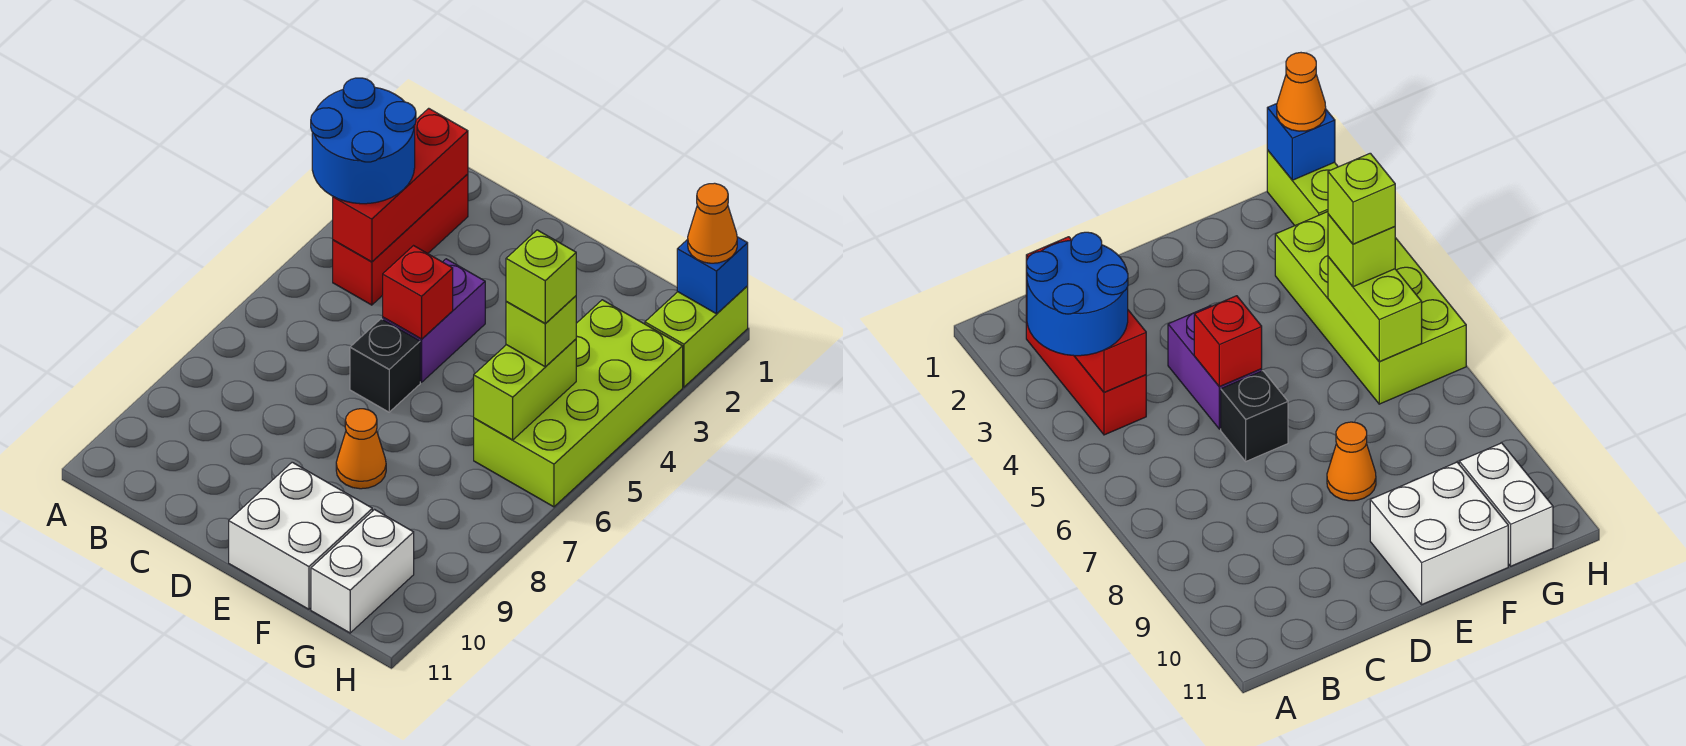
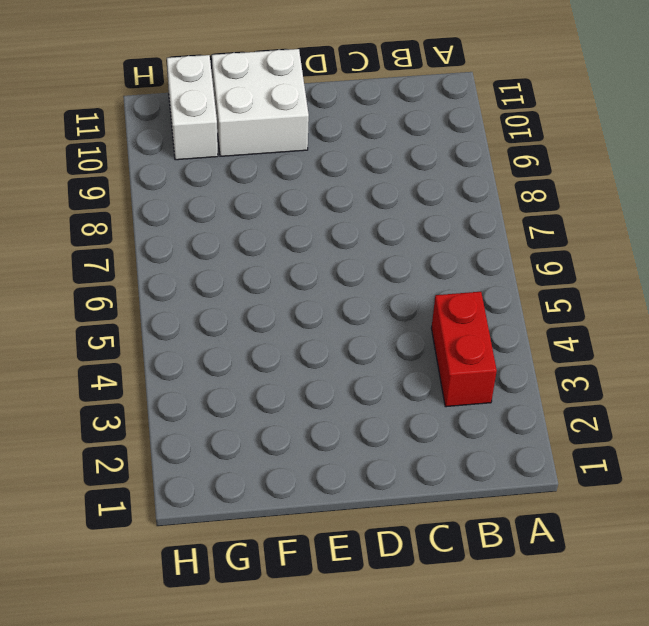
red 1x2 brick [431,292,497,407] -> red 1x3 brick [333,174,468,305]
none -> purple 1x2 brick [383,259,485,382]
none -> black 1x1 brick [350,319,420,412]
none -> orange 1x1 cone [336,409,386,489]

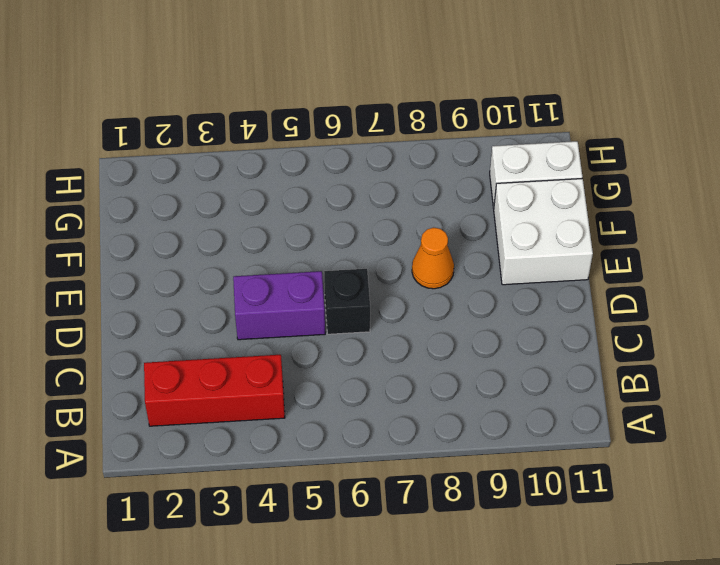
none -> lime 2x4 brick [474,300,683,507]
none -> lime 1x2 brick [645,286,748,387]
none -> red 1x3 brick [333,108,468,262]

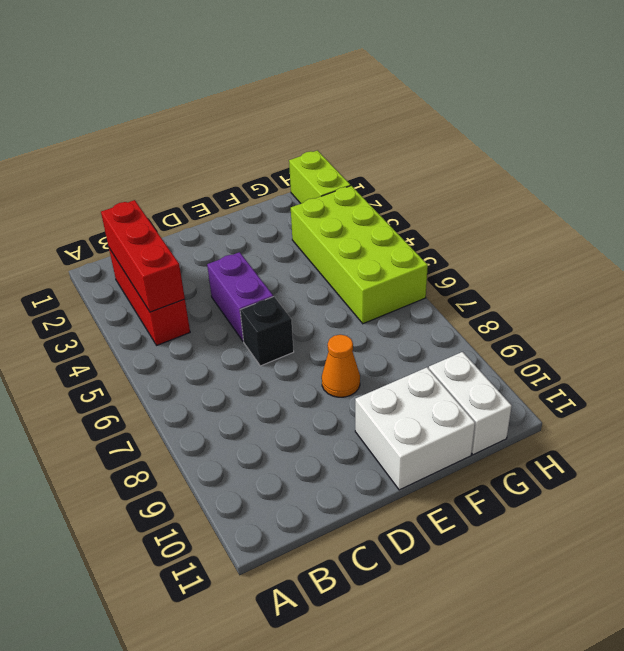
none -> red 1x1 brick [383,246,453,339]
none -> lime 1x2 brick [474,339,576,440]
none -> blue 1x1 brick [677,237,748,314]

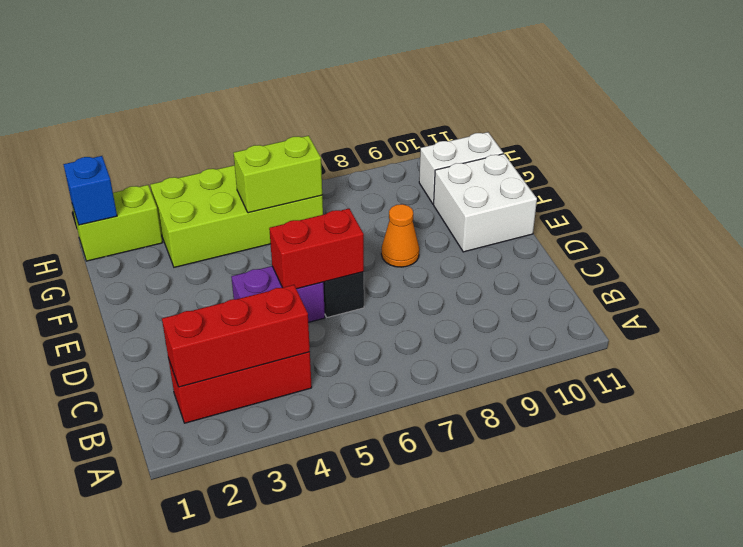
red 1x2 brick [269,209,364,289] -> red 1x1 brick [383,246,453,339]
none -> blue 2x2 round brick [311,78,416,204]
none -> lime 1x1 brick [506,296,576,367]
none -> orange 1x1 cone [688,183,737,263]

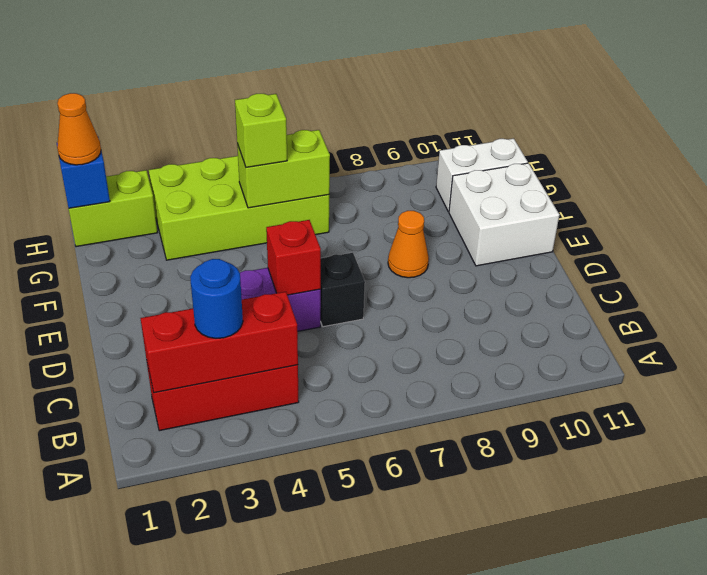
blue 1x1 round brick [190,259,243,338] -> blue 2x2 round brick [311,78,416,204]
none -> lime 1x1 brick [506,230,576,324]

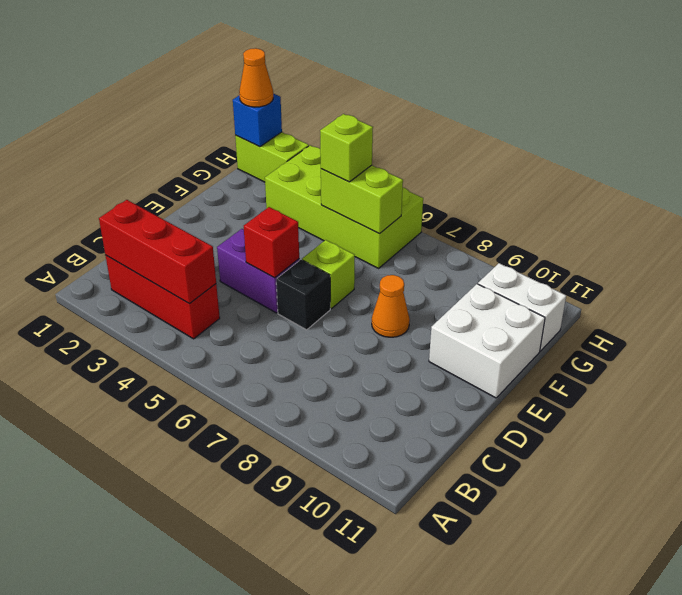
lime 1x1 brick [302,240,355,309] -> lime 1x1 brick moved to [506,230,576,324]
none -> blue 2x2 round brick [311,78,416,204]

